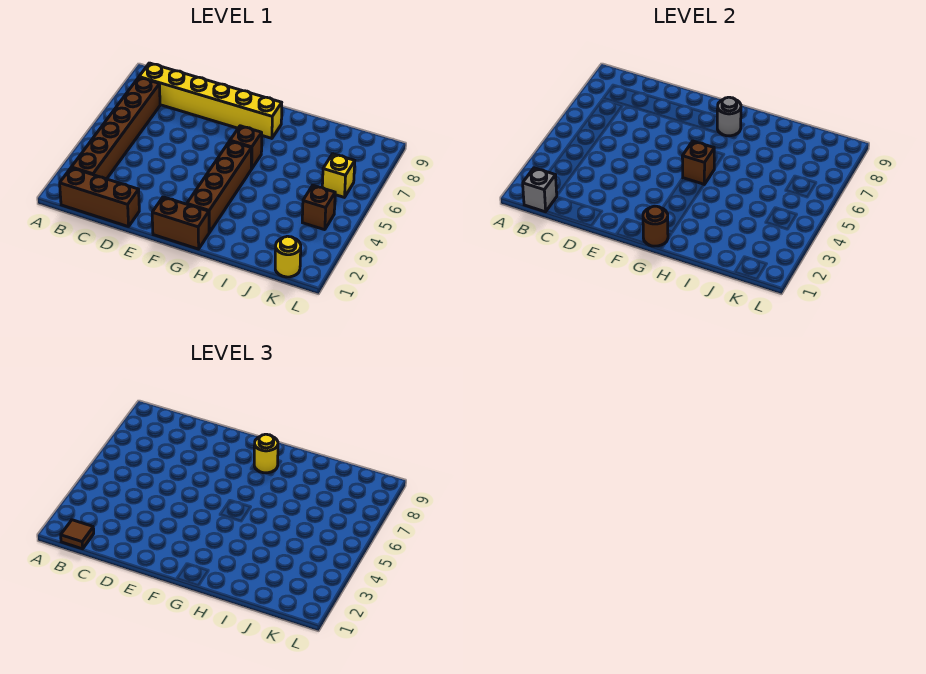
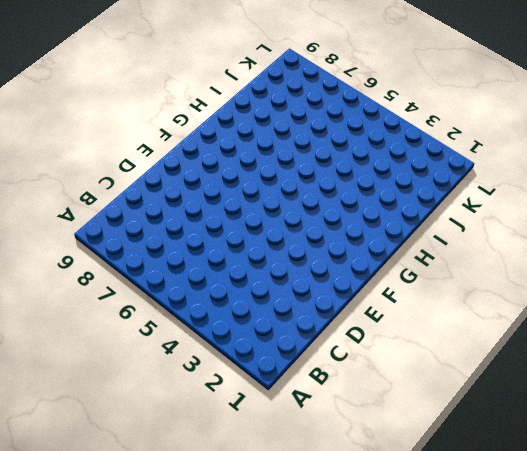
none -> brown 1x3 brick [60,168,139,227]
none -> brown 1x6 brick [71,77,160,179]
none -> yellow 1x6 brick [139,63,282,138]

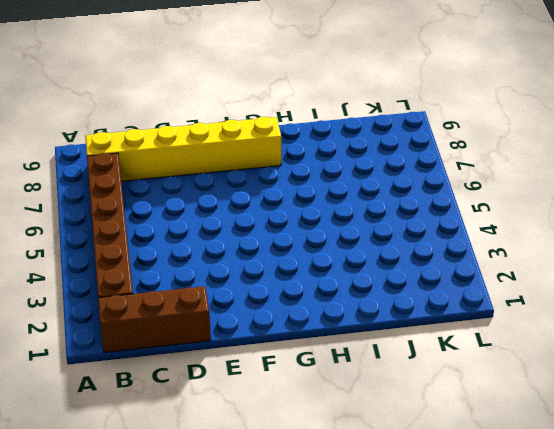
none -> brown 1x2 brick [152,197,209,249]
none -> brown 1x4 brick [187,141,251,233]
none -> brown 1x1 brick [230,126,262,169]

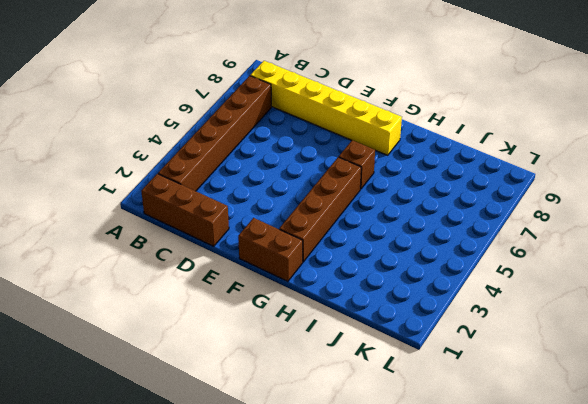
none -> yellow 1x1 round brick [275,236,301,277]
none -> brown 1x1 brick [302,185,335,230]
none -> yellow 1x1 brick [322,154,355,197]

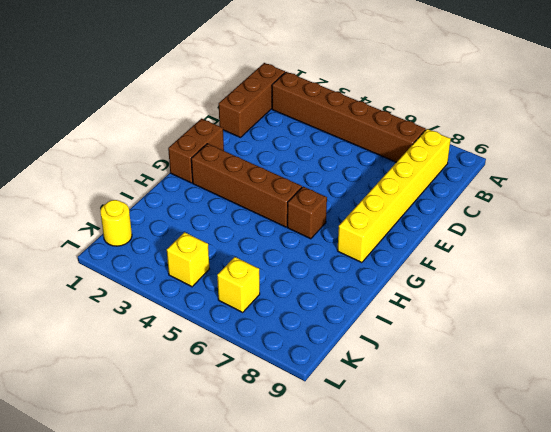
yellow 1x1 brick [167,232,209,287] -> brown 1x1 brick [302,185,335,230]
none -> grey 1x1 brick [523,168,557,212]
none -> brown 1x1 round brick [643,206,668,246]
none -> brown 1x1 brick [682,141,714,184]

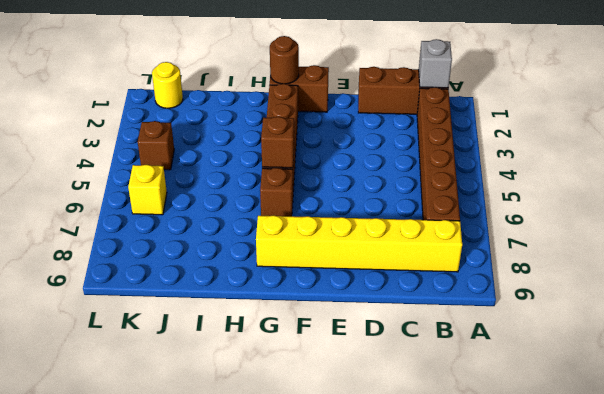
none -> grey 1x1 round brick [717,97,741,136]
none -> brown 1x1 tile [61,520,94,549]
none -> yellow 1x1 round brick [254,434,278,473]

